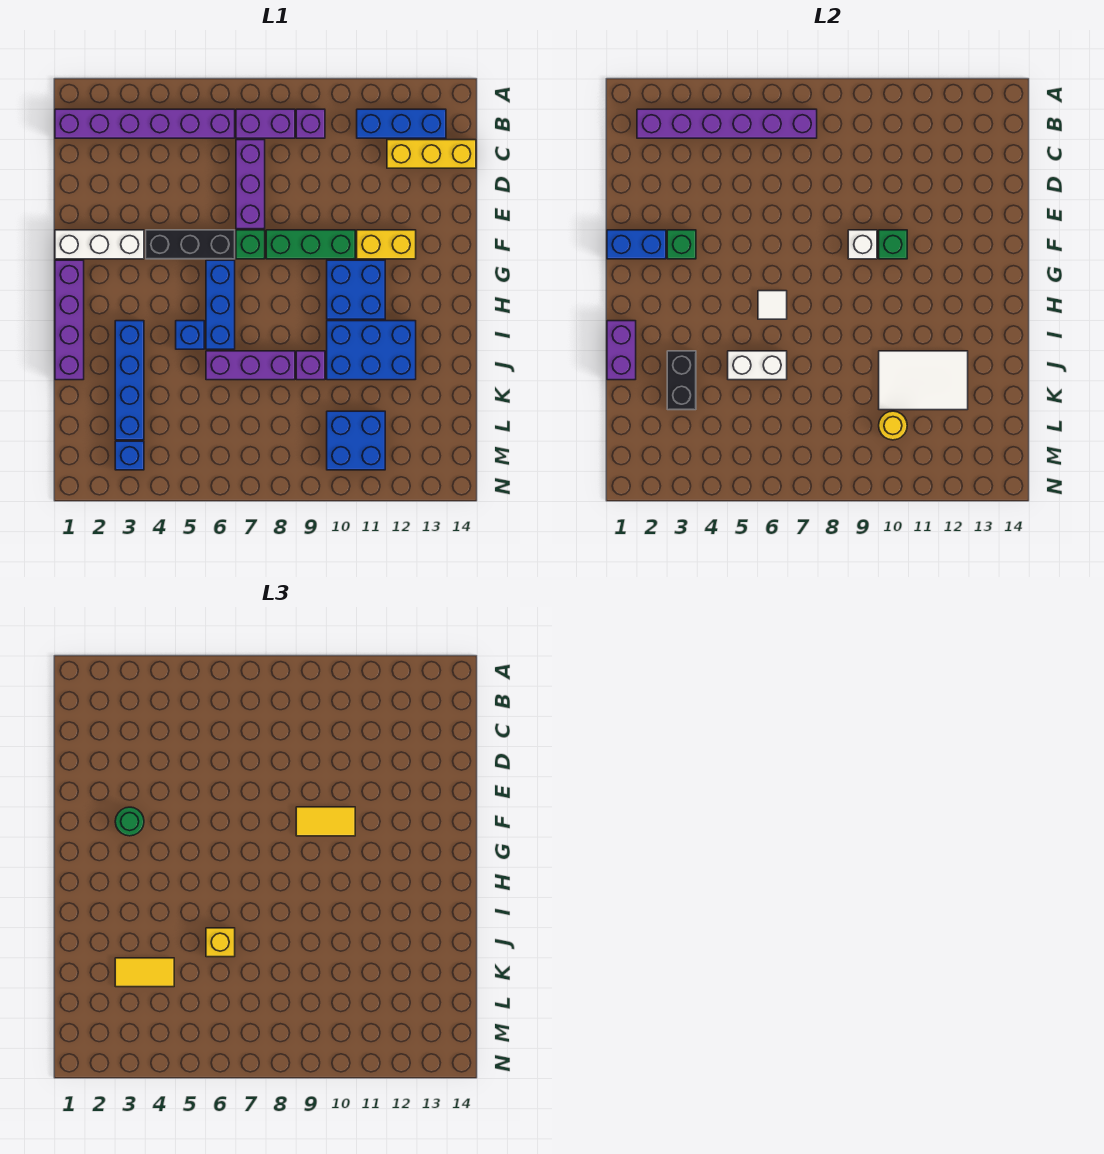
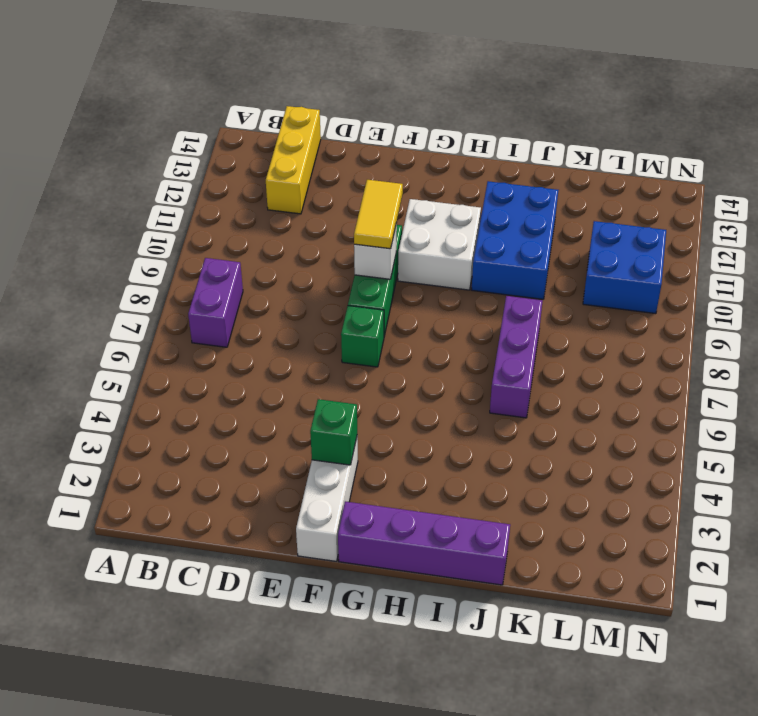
white 2x2 brick [398,199,481,290] -> blue 2x2 brick [327,260,385,319]
none -> purple 1x6 brick [55,109,235,138]
none -> purple 1x1 brick [296,109,325,138]
none -> blue 1x3 brick [357,109,446,138]
none -> purple 1x3 brick [236,140,265,229]

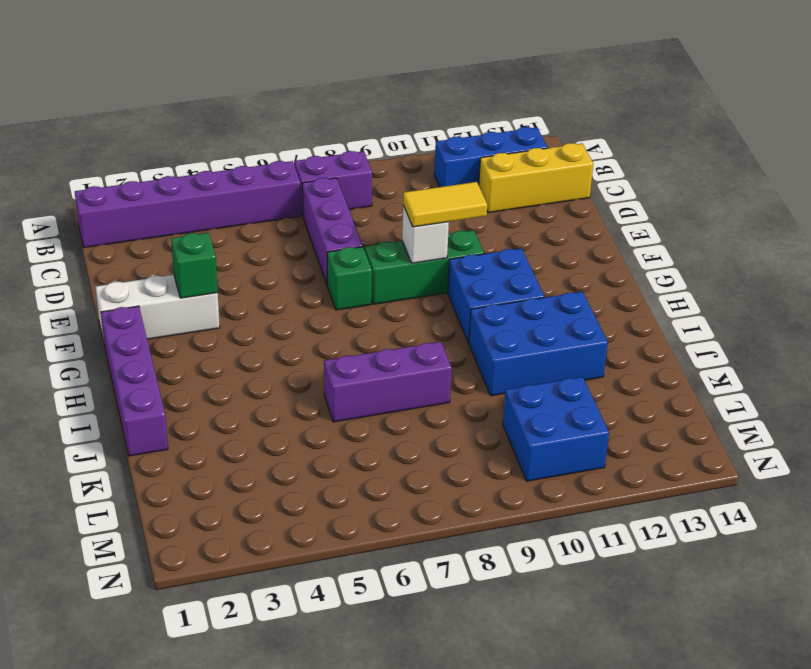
none -> purple 1x1 brick [296,109,325,138]
none -> black 1x3 brick [146,230,235,259]
none -> yellow 1x2 brick [357,230,416,259]
none -> blue 1x3 brick [206,260,235,349]

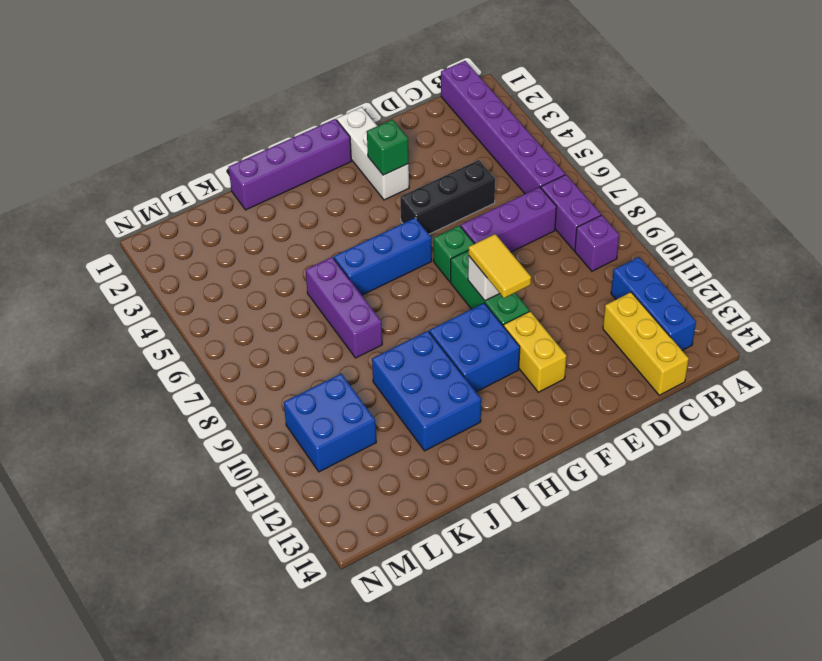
black 1x3 brick [400,160,495,234] -> black 1x3 brick turned to [146,230,235,259]
none -> blue 1x4 brick [115,321,144,440]
none -> blue 1x1 brick [176,321,204,349]
none -> purple 1x1 brick [296,351,325,380]
none -> blue 1x1 brick [115,441,144,470]

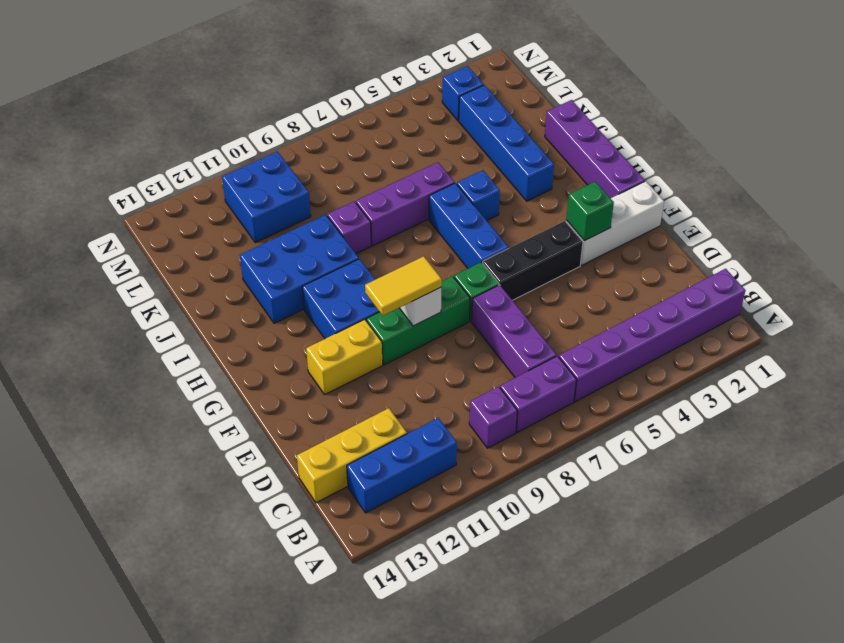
none -> purple 1x6 brick [637,109,817,138]
none -> blue 1x2 brick [607,230,666,259]
none -> green 1x1 brick [879,230,907,259]
none -> white 1x1 tile [758,291,787,319]

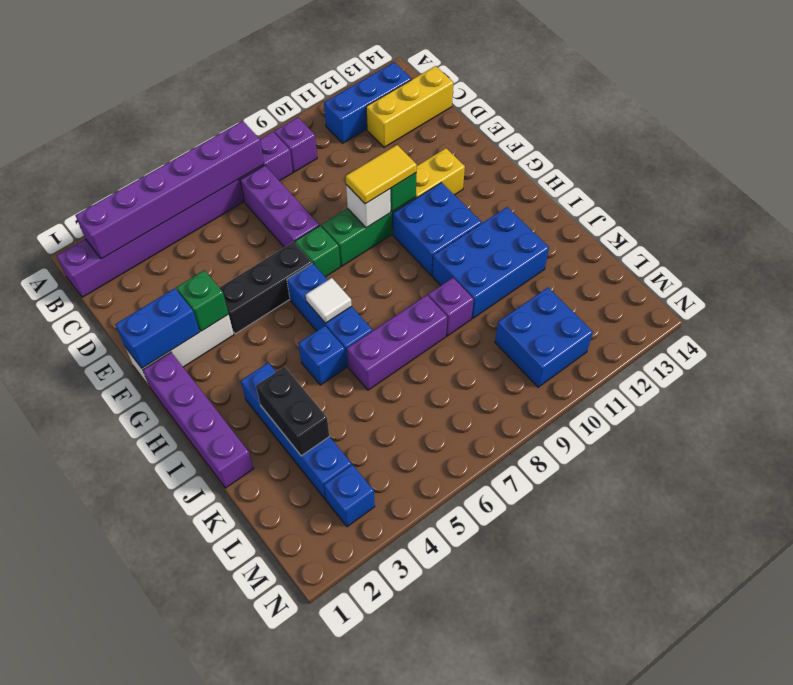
none -> purple 1x2 brick [607,321,636,380]
none -> white 1x2 brick [728,351,787,380]
none -> white 2x3 tile [879,351,968,410]
none -> yellow 1x1 round brick [879,411,907,440]

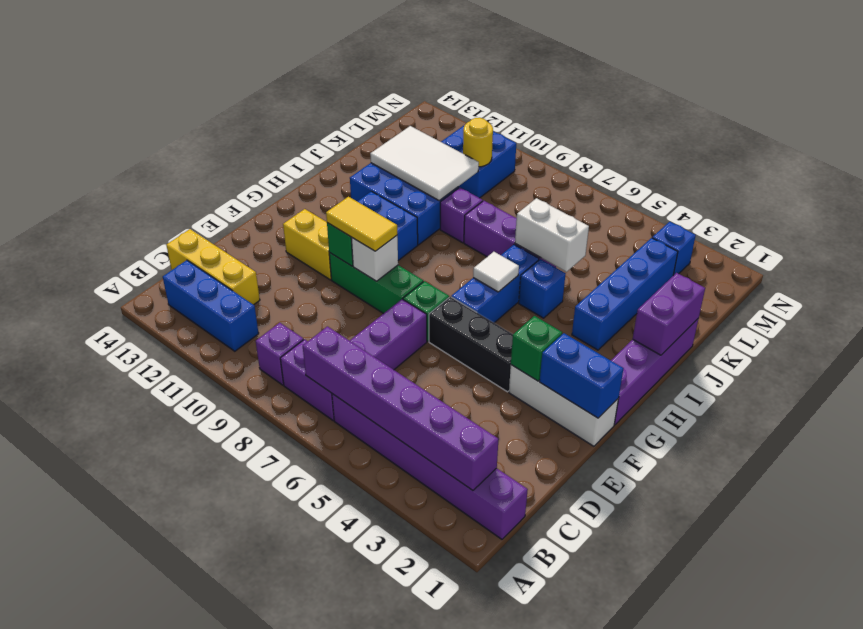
none -> black 1x2 brick [667,351,696,410]
none -> green 1x1 round brick [115,807,144,836]
none -> yellow 1x1 brick [206,928,235,957]
none -> yellow 1x2 tile [115,958,174,987]

